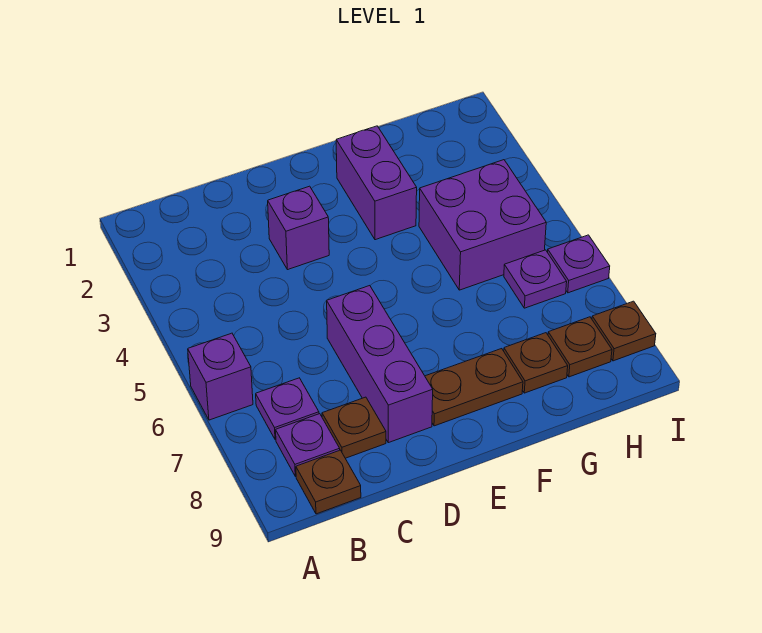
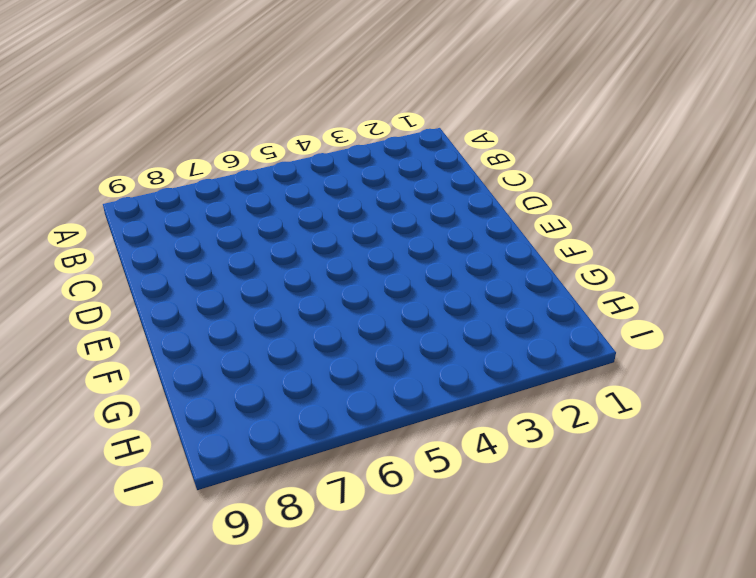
none -> purple 1x1 brick [188,333,253,420]
none -> purple 1x1 plate [256,378,319,440]
none -> purple 1x1 plate [276,414,340,476]

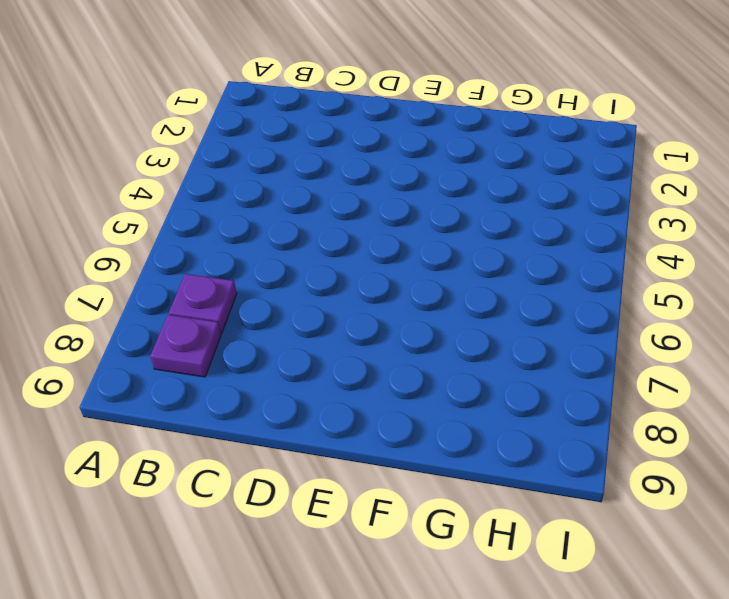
none -> purple 1x1 brick [188,333,253,420]
none -> brown 1x1 plate [296,450,361,514]
none -> brown 1x1 plate [322,397,386,458]

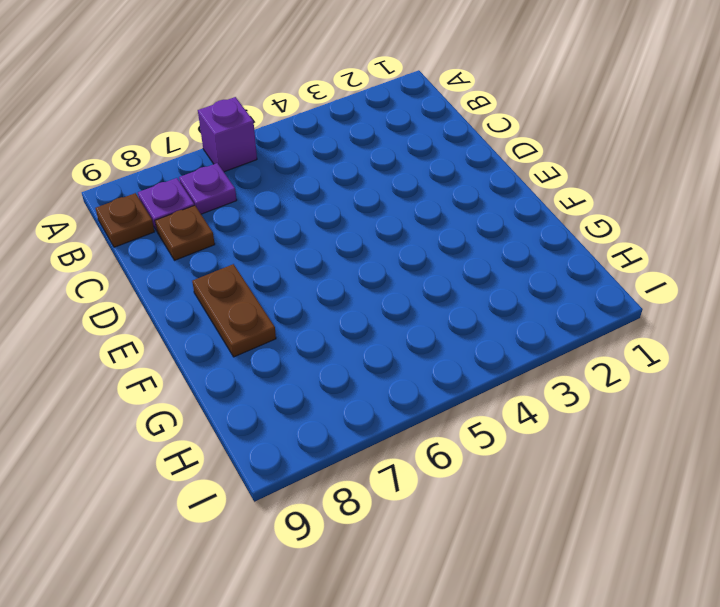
none -> purple 1x1 brick [268,186,329,270]
none -> purple 1x3 brick [327,286,433,443]
none -> purple 1x2 brick [336,126,417,240]

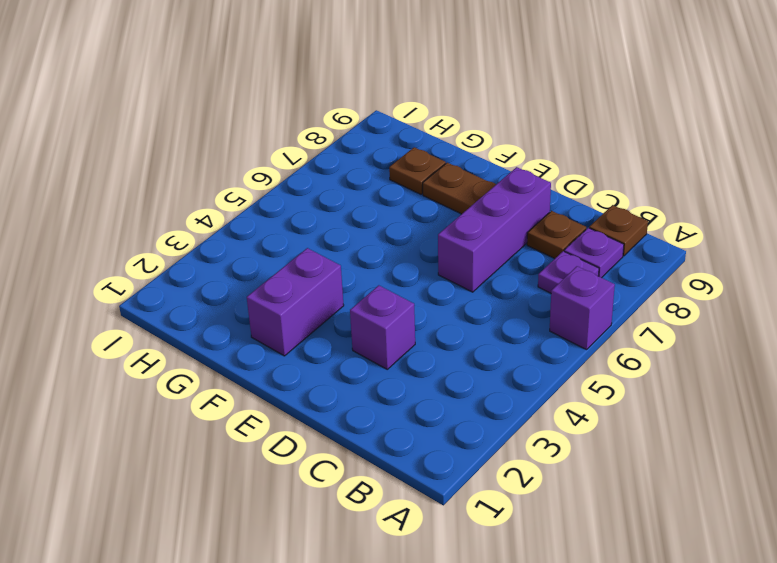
none -> purple 2x2 brick [419,160,546,290]
none -> purple 1x1 plate [504,250,567,308]
none -> brown 1x1 plate [548,317,612,377]

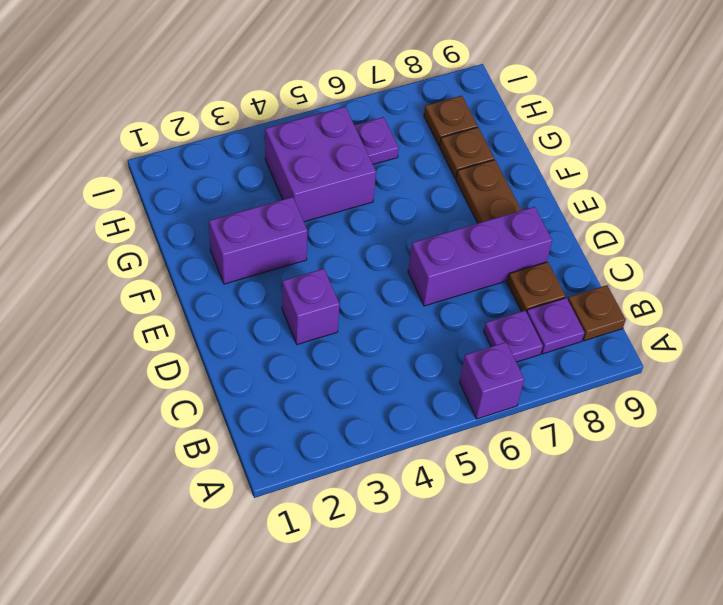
none -> purple 1x1 plate [548,235,610,293]
none -> brown 1x1 plate [592,301,656,361]

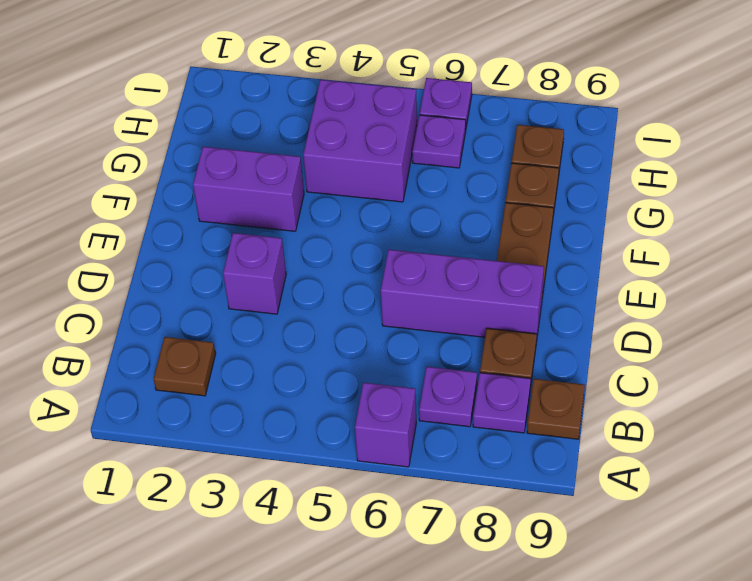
brown 1x1 plate [154,337,216,396] -> brown 1x1 plate moved to [592,301,656,361]

